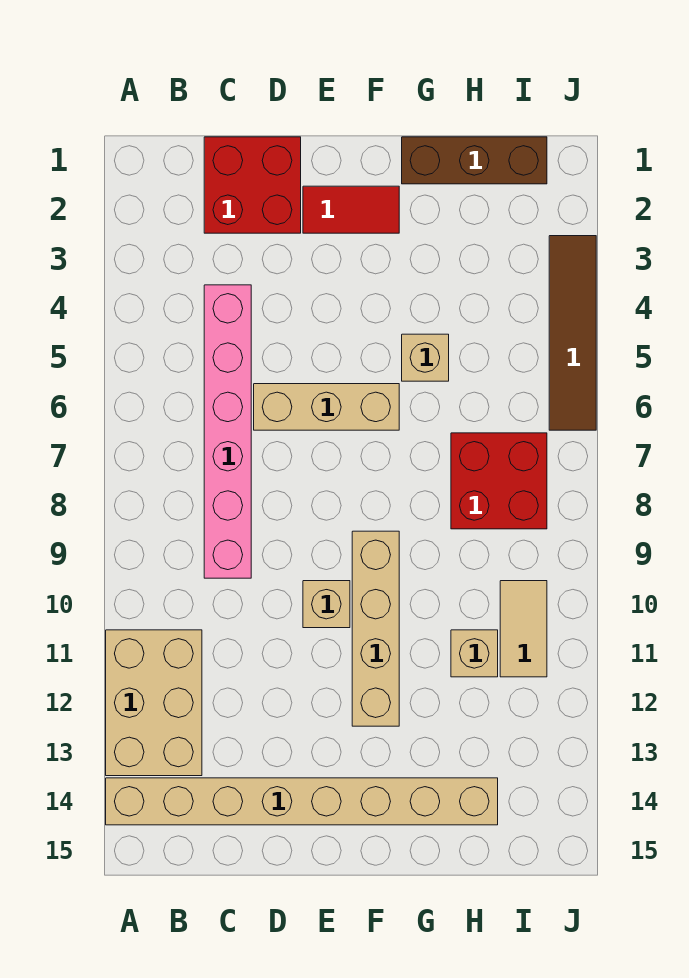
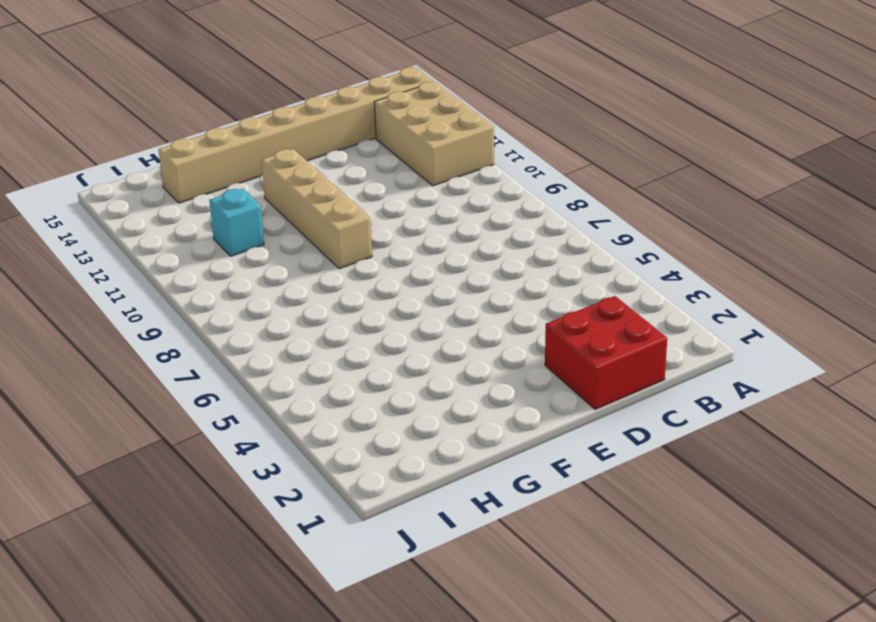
cyan 1x1 brick [209,189,264,256] -> tan 1x1 brick [451,630,498,677]
none -> pink 1x6 brick [204,285,251,578]
none -> tan 1x3 brick [254,384,399,430]
none -> red 1x2 tile [303,186,399,233]

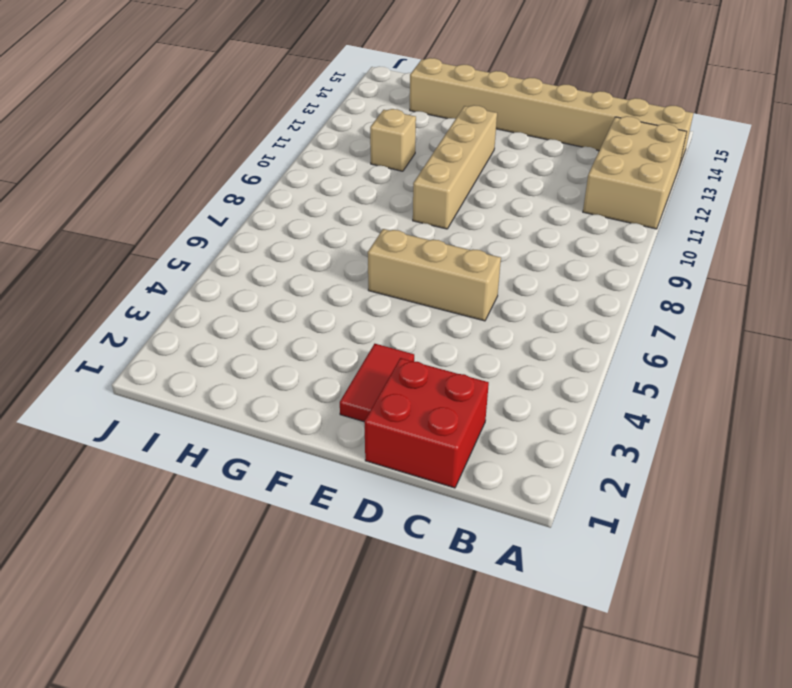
red 1x2 tile [340,344,414,422] -> red 1x2 tile turned to [303,186,399,233]
none -> pink 1x6 brick [204,285,251,578]
none -> tan 1x1 brick [303,581,350,628]
none -> brown 1x3 brick [402,137,547,184]

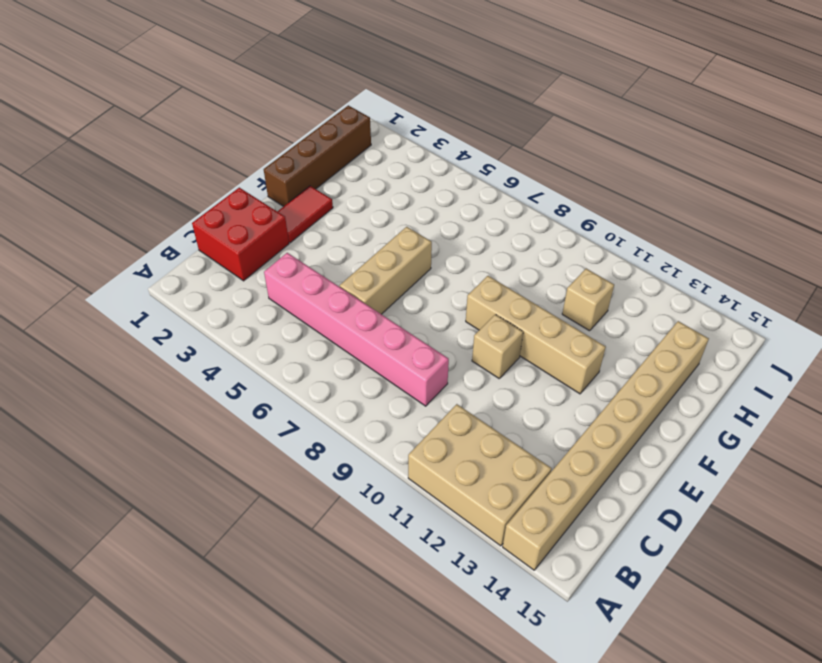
brown 1x4 brick [264,105,371,206] -> brown 1x3 brick [402,137,547,184]
none -> tan 1x1 brick [402,334,449,381]
none -> red 2x2 brick [451,433,547,529]
none -> tan 1x2 tile [500,581,547,677]

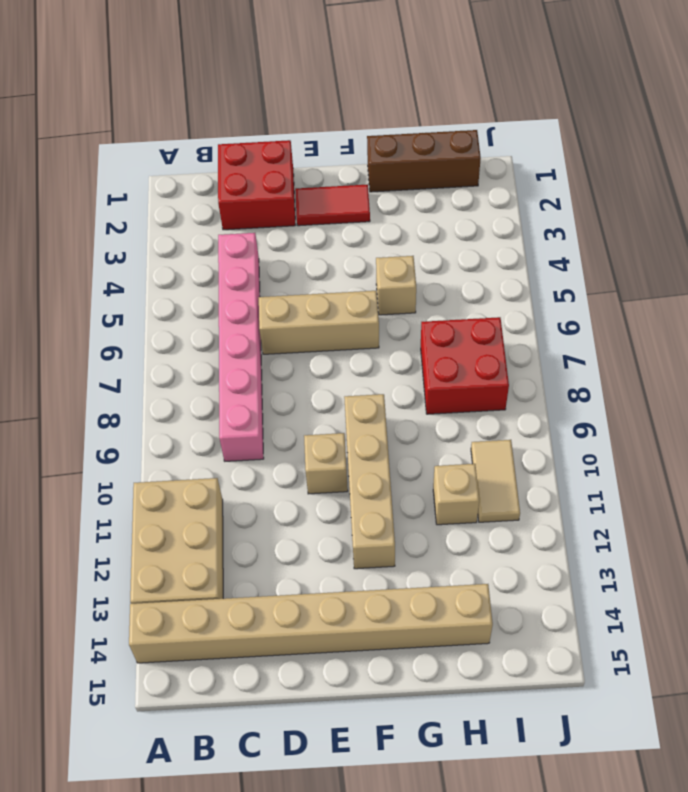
none -> brown 1x4 tile [549,236,596,430]

